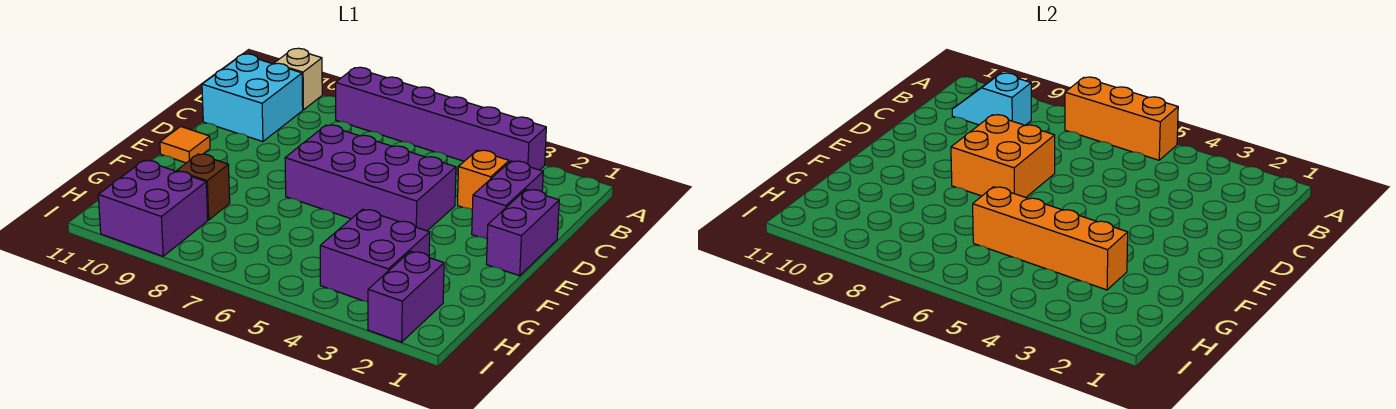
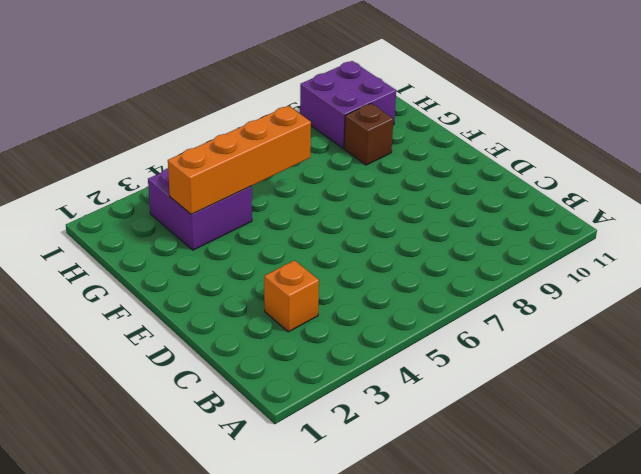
none -> purple 1x6 brick [336,67,546,170]
none -> tan 1x1 brick [274,48,322,110]
none -> cyan 2x2 brick [202,54,303,142]

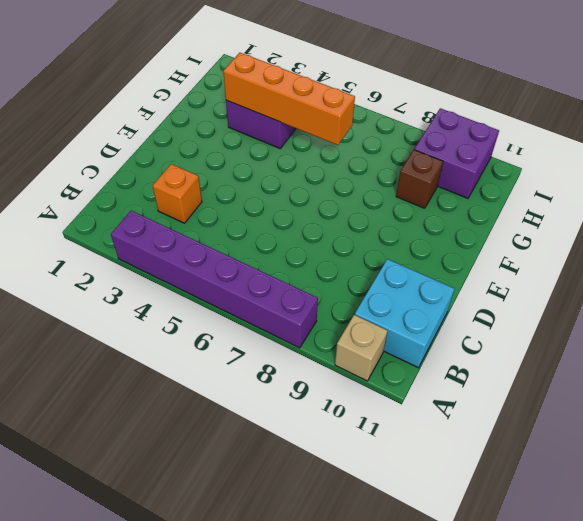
none -> purple 1x2 brick [472,161,543,239]
none -> purple 1x2 brick [486,189,559,276]
none -> purple 2x4 brick [285,125,456,231]

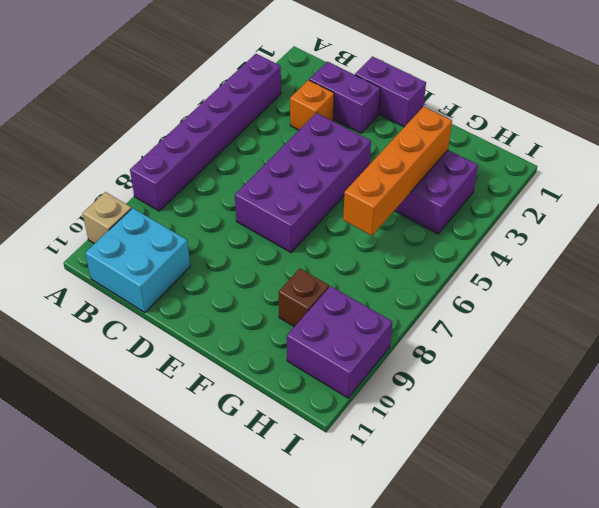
none -> orange 1x1 tile [160,126,210,163]
none -> purple 1x2 brick [368,251,444,342]
none -> orange 1x3 brick [1065,77,1178,160]

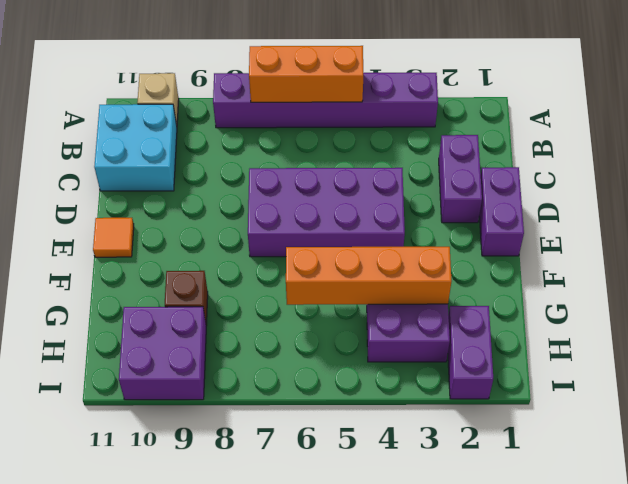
none -> orange 1x1 brick [458,150,509,210]
none -> cyan 1x2 slope [952,73,1031,125]
none -> orange 2x2 brick [951,115,1055,197]

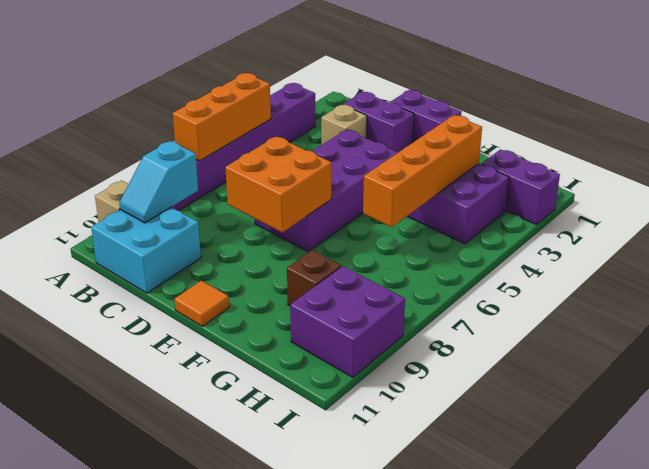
tan 1x1 brick [321,105,367,145] -> orange 1x1 brick [458,150,509,210]

